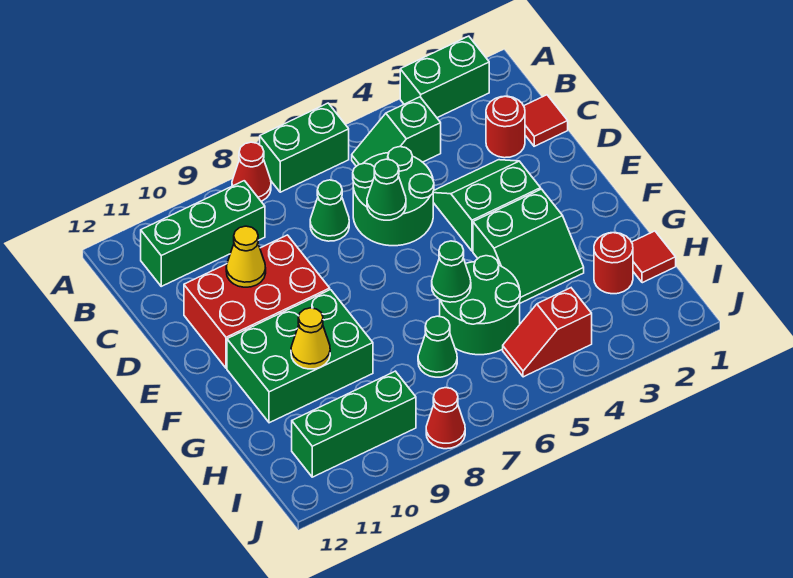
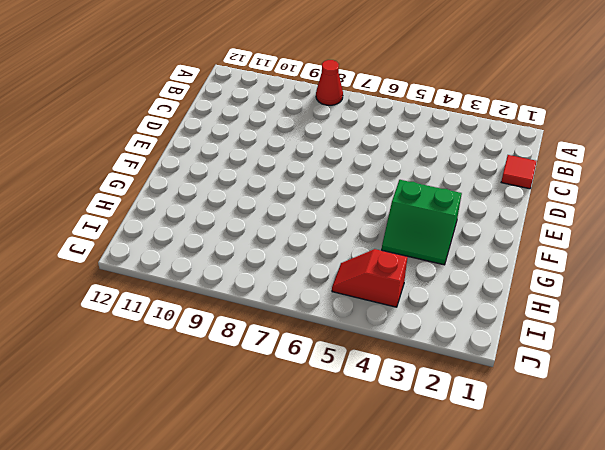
none -> green 1x2 brick [400,36,489,118]
none -> green 1x2 brick [260,103,349,192]
none -> green 1x2 slope [352,97,441,166]

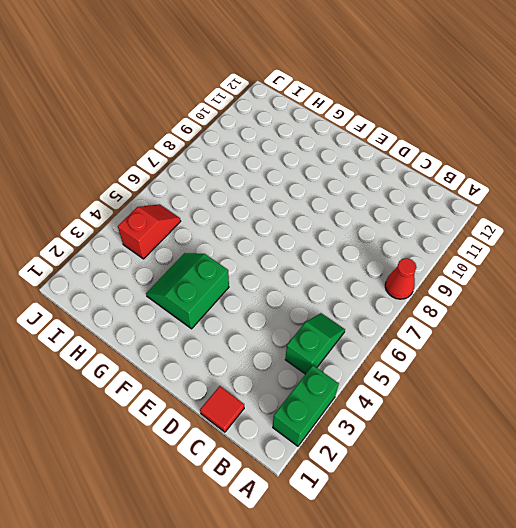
none -> green 1x2 brick [260,103,349,192]
none -> green 1x3 brick [141,181,265,286]
none -> red 1x1 round brick [486,96,525,158]

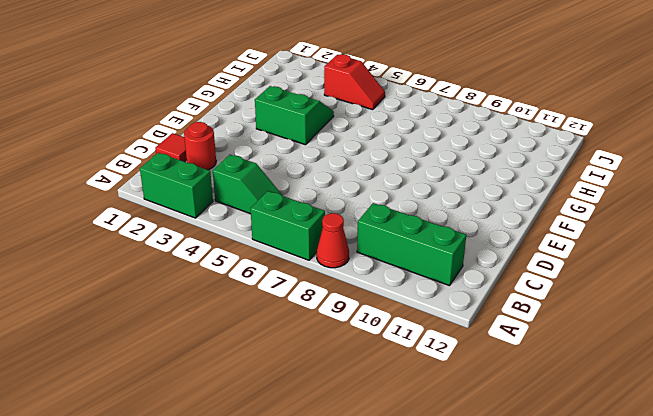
none -> green 2x2 round brick [353,147,434,246]
none -> green 1x1 cone [310,180,349,241]
none -> green 2x2 slope [433,160,541,251]

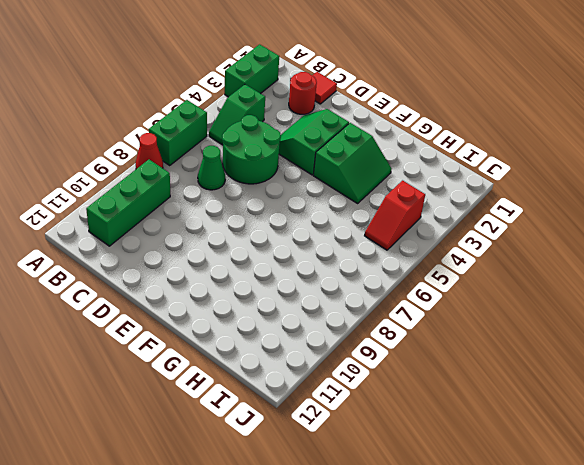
none -> red 2x3 brick [184,235,330,368]
none -> green 2x3 brick [227,290,373,423]
none -> green 2x2 round brick [440,256,520,355]

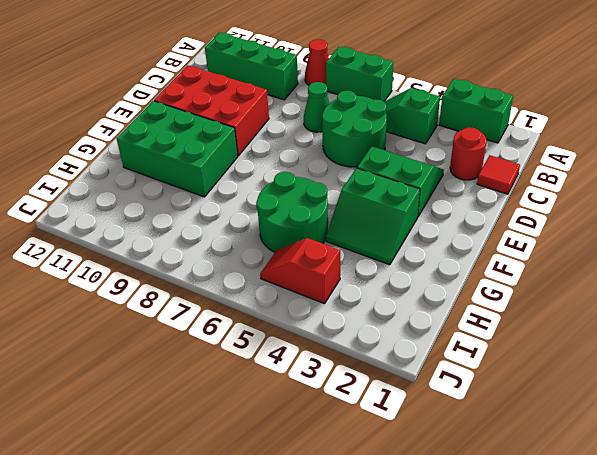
none -> red 1x1 tile [632,231,676,283]
none -> red 1x1 round brick [594,233,633,294]
none -> green 1x1 cone [418,316,457,377]

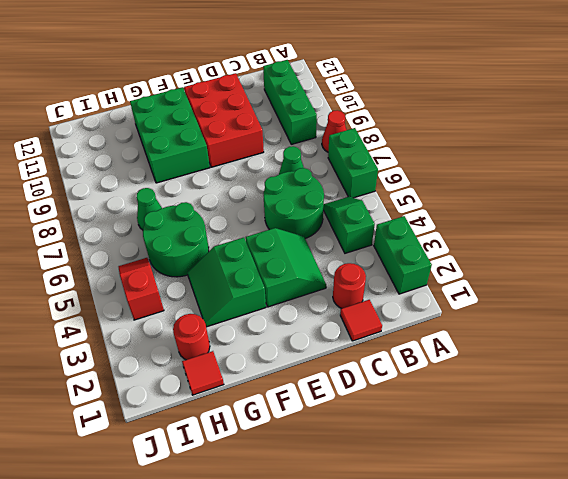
none -> green 1x3 brick [292,371,416,477]
none -> red 1x1 cone [426,388,465,449]
none -> green 1x1 cone [367,159,406,220]

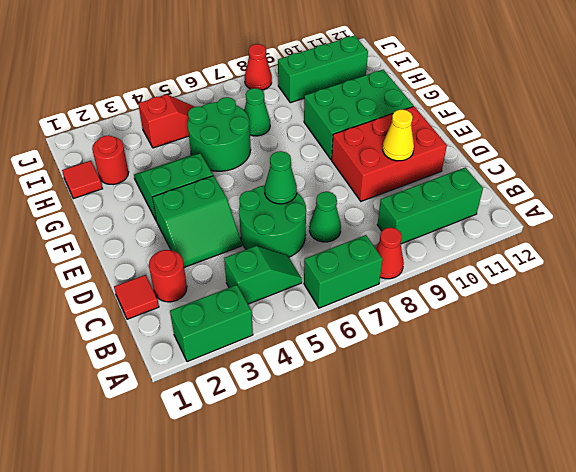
none -> green 1x1 cone [432,241,471,302]
none -> yellow 1x1 cone [291,308,330,369]

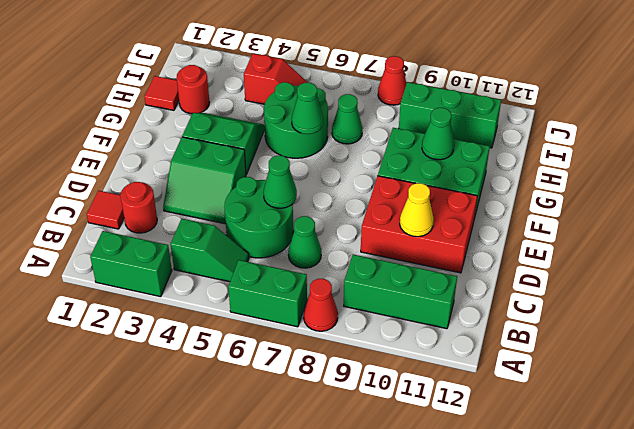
green 1x1 cone [422,108,454,160] -> yellow 1x1 cone [291,308,330,369]

